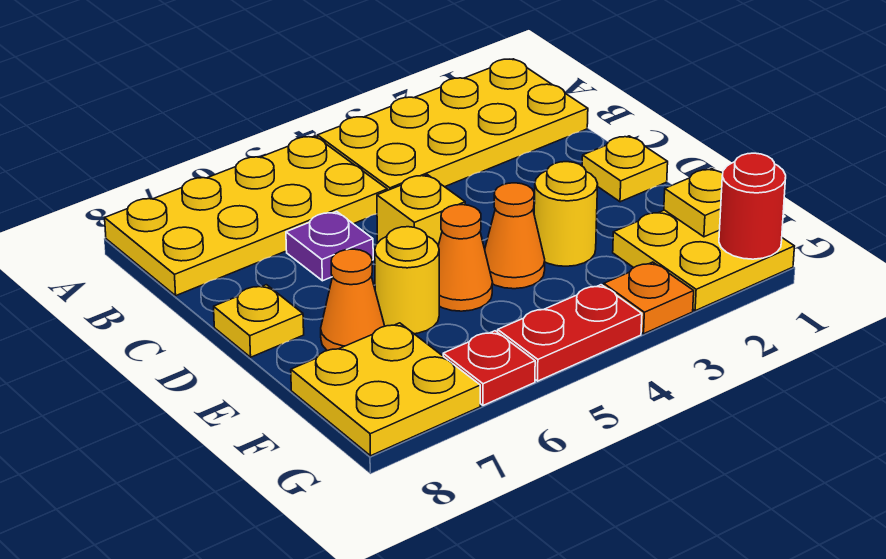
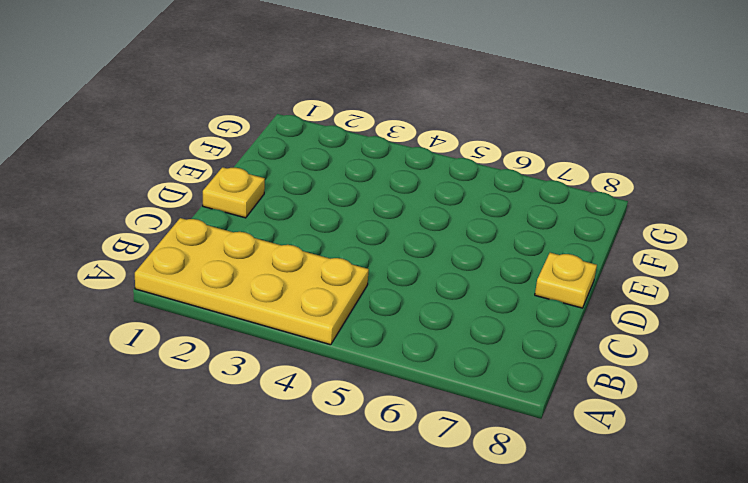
none -> yellow 2x4 plate [105,136,387,296]
none -> purple 1x1 plate [286,212,373,281]
none -> yellow 1x1 brick [377,175,465,245]

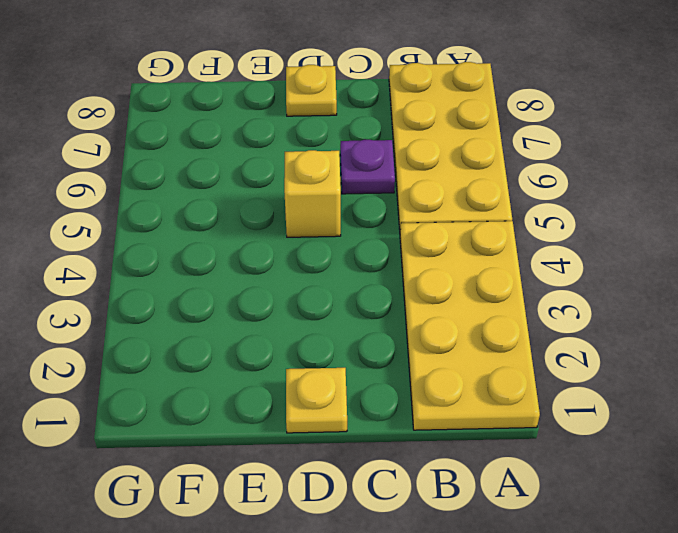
none -> yellow 1x1 round brick [534,162,598,266]
none -> orange 1x1 cone [485,183,545,289]
none -> orange 1x1 cone [438,205,493,311]

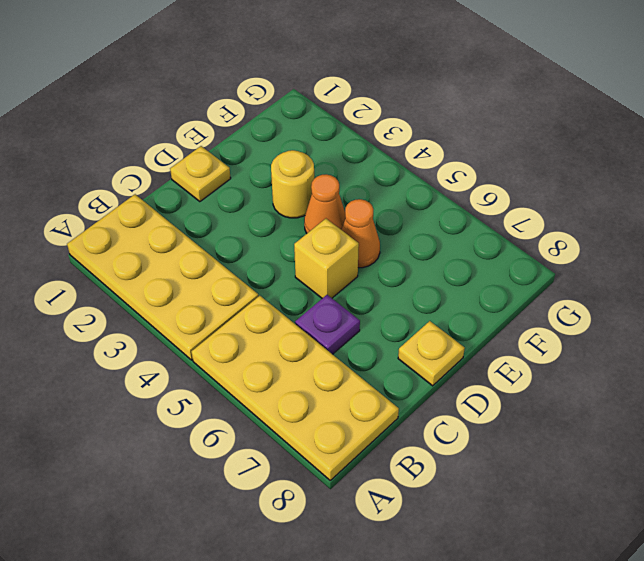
none -> yellow 1x1 round brick [375,227,439,334]
none -> orange 1x1 cone [321,249,384,351]
none -> yellow 2x2 plate [613,210,794,311]

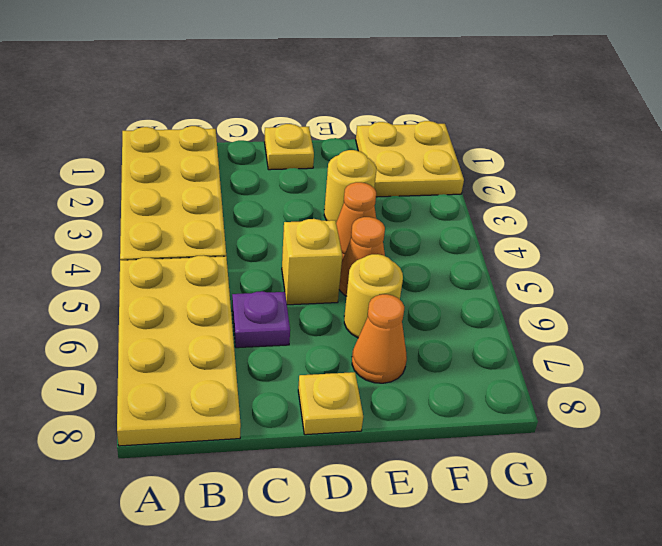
none -> yellow 2x2 plate [291,323,480,456]
none -> orange 1x1 plate [604,262,694,334]
none -> red 1x2 plate [498,285,642,381]

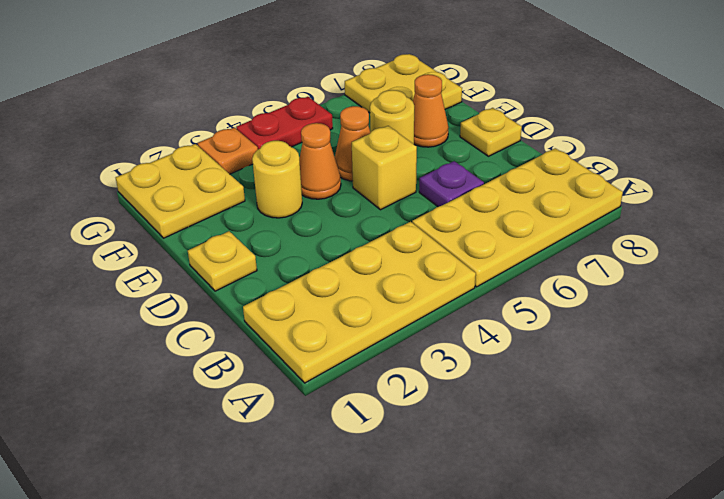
none -> red 1x1 plate [443,331,535,405]
none -> yellow 1x1 plate [664,169,723,237]
none -> red 1x1 round brick [719,153,786,259]

